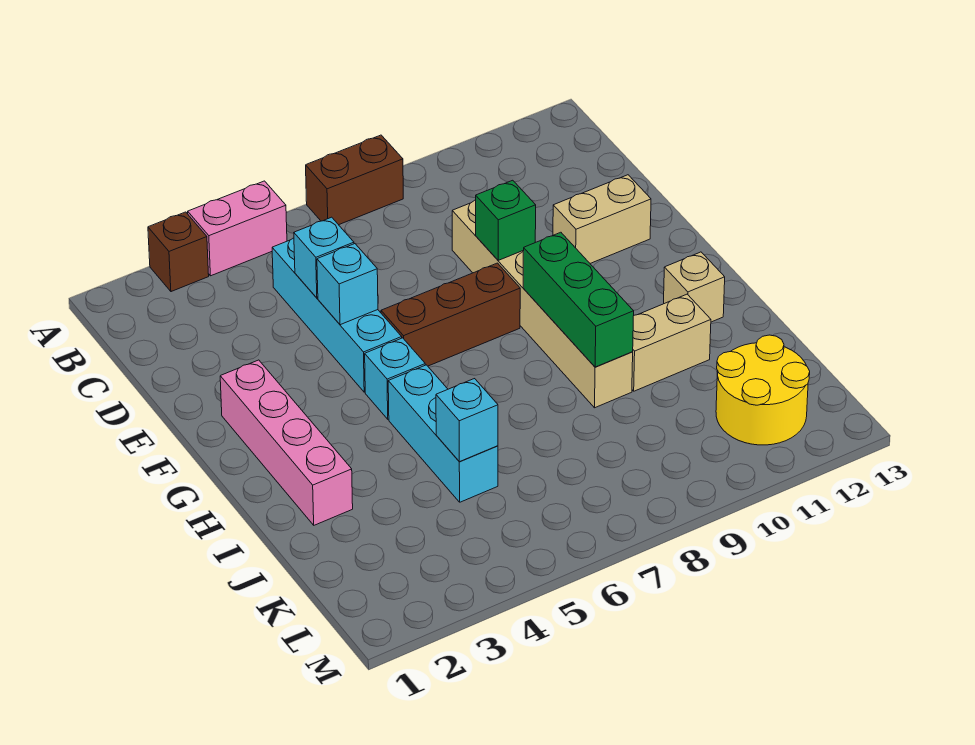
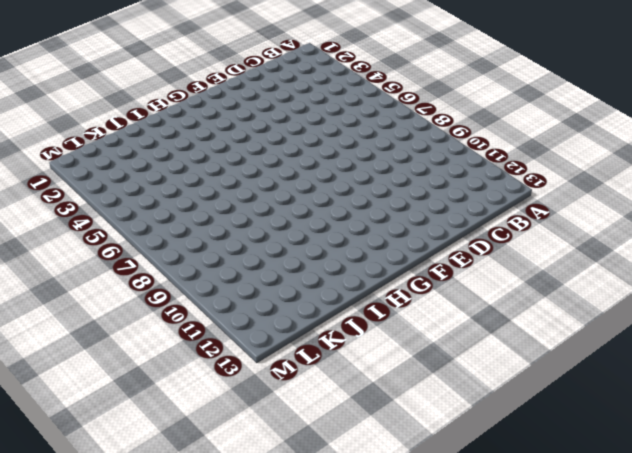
none -> brown 1x1 brick [148,212,209,292]
none -> pink 1x2 brick [188,181,287,276]
none -> brown 1x2 brick [306,135,403,225]

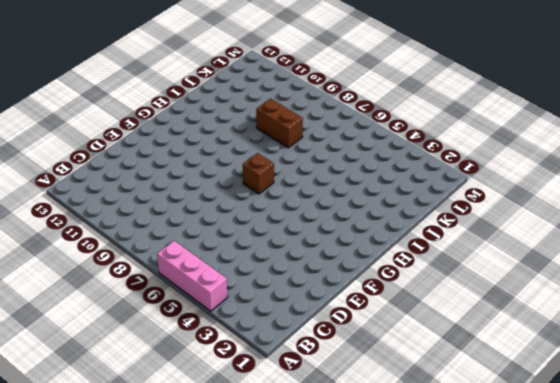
pink 1x3 brick [157,241,228,311] -> pink 1x2 brick [188,181,287,276]
brown 1x1 brick [242,153,274,194] -> brown 1x1 brick moved to [148,212,209,292]
brown 1x2 brick [256,98,303,148] -> brown 1x2 brick moved to [306,135,403,225]
none -> cyan 1x4 brick [272,238,402,392]
none -> tan 1x6 brick [452,200,633,408]
none -> tan 1x2 brick [553,175,651,263]

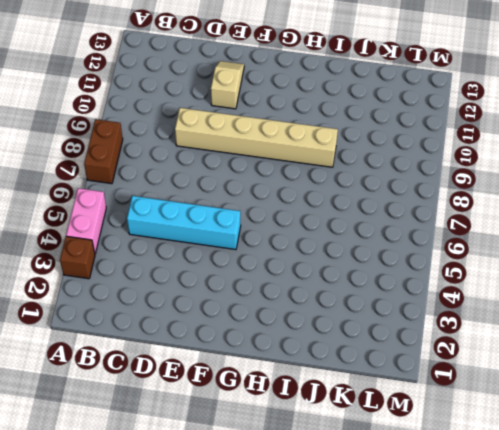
tan 1x2 slope [211,61,244,109] -> tan 1x2 brick [553,175,651,263]
none -> pink 1x4 brick [220,360,353,525]
none -> brown 1x3 brick [381,263,520,366]
none -> cyan 1x1 brick [365,338,425,419]

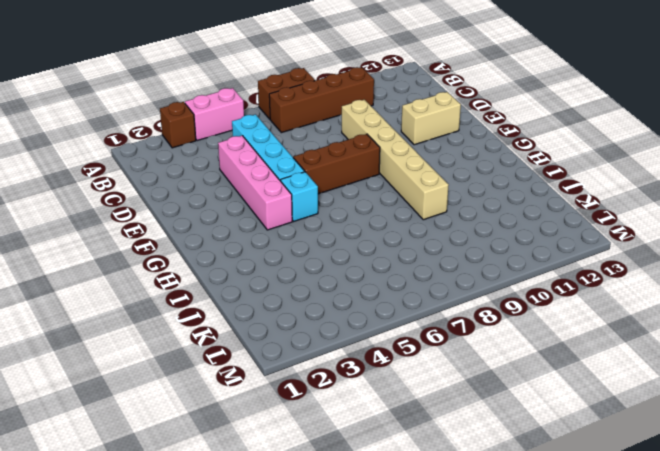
brown 1x4 brick [269,67,374,133] -> none
pink 1x4 brick [218,136,292,230] -> pink 1x4 brick moved to [220,360,353,525]
none -> cyan 1x3 brick [388,365,498,502]
none -> tan 1x1 brick [664,252,725,322]
none -> tan 1x2 brick [632,294,711,391]

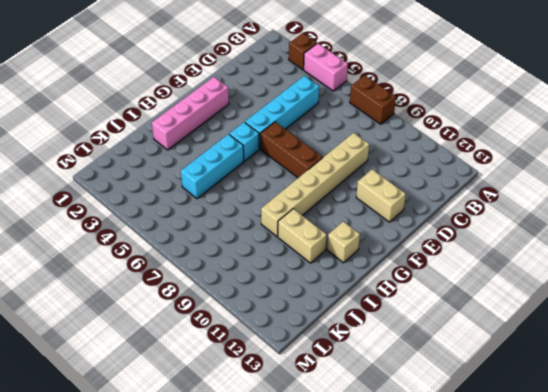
none -> yellow 2x2 round brick [716,335,810,445]
none -> cyan 1x1 brick [294,217,354,298]
none -> cyan 1x1 brick [317,244,378,325]

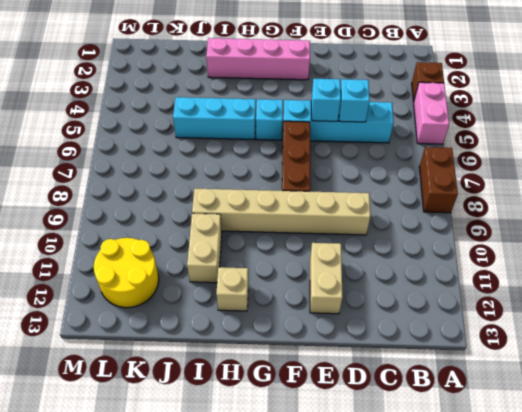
none -> green 1x1 brick [476,180,536,260]
none -> green 1x3 brick [523,232,634,367]
none -> cyan 1x1 brick [436,379,498,462]

